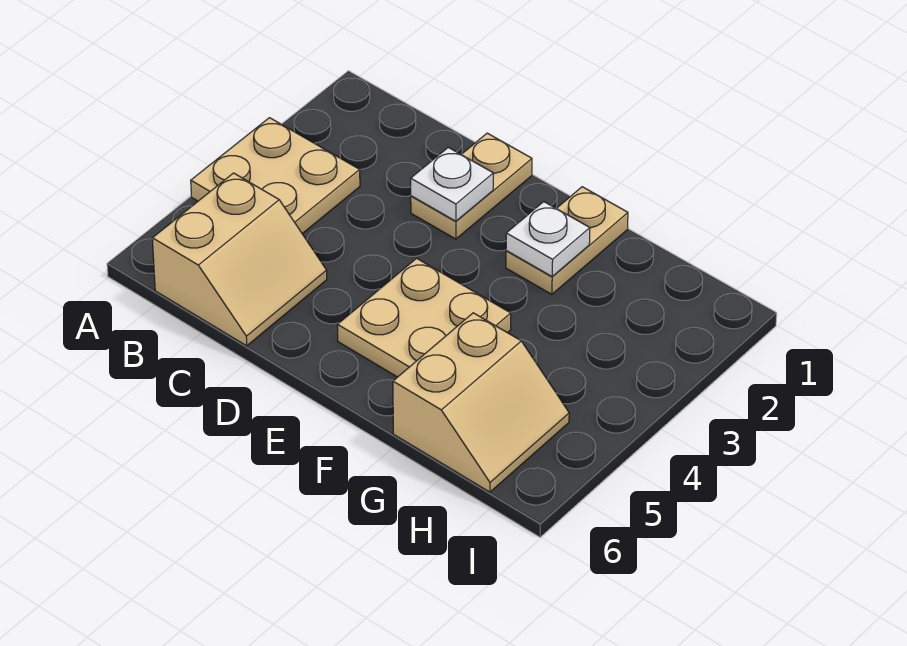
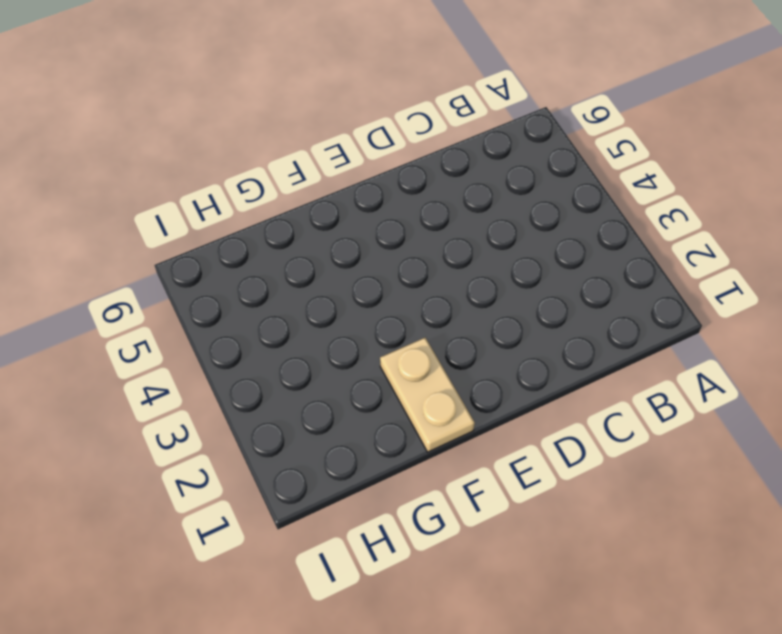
none -> tan 2x2 plate [191,118,360,234]
none -> tan 2x2 slope [152,173,327,346]

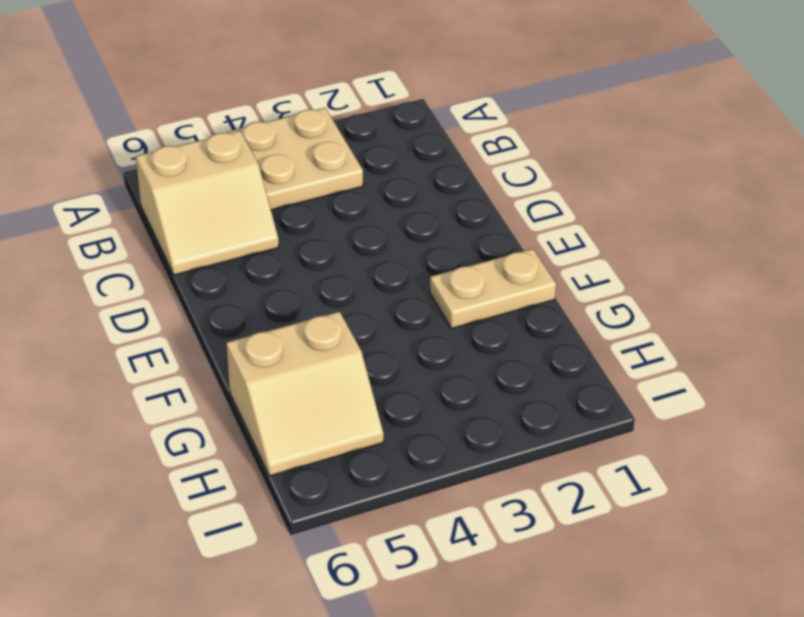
none -> tan 1x2 plate [411,133,532,239]
none -> tan 2x2 plate [337,258,511,377]

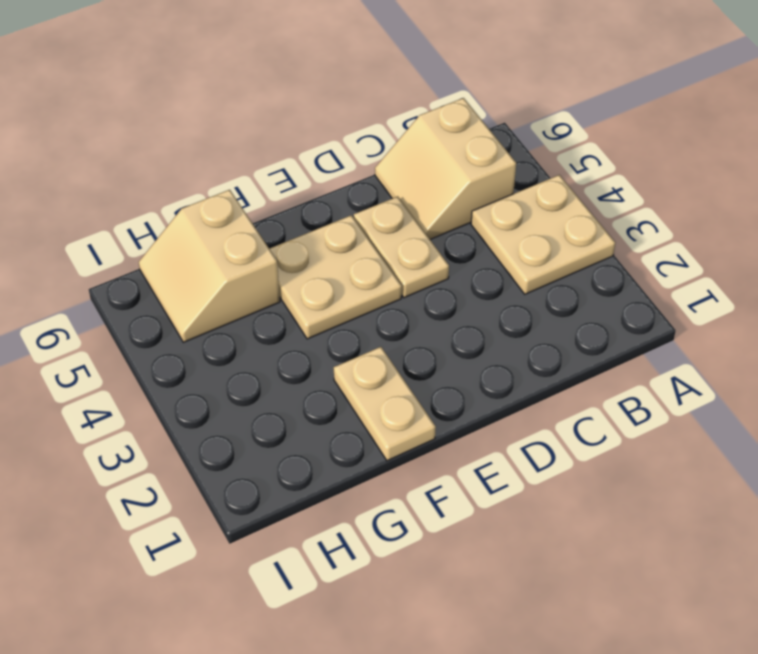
tan 1x2 plate [354,196,449,298] -> tan 1x2 plate moved to [411,133,532,239]
none -> white 1x1 plate [411,147,493,221]
none -> white 1x1 plate [506,202,590,277]

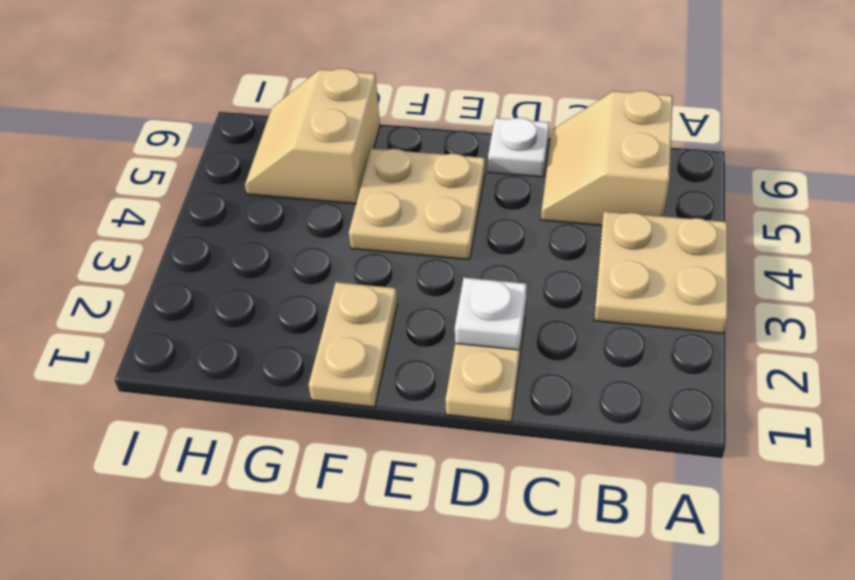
white 1x1 plate [488,118,550,177] -> white 1x1 plate moved to [506,202,590,277]

